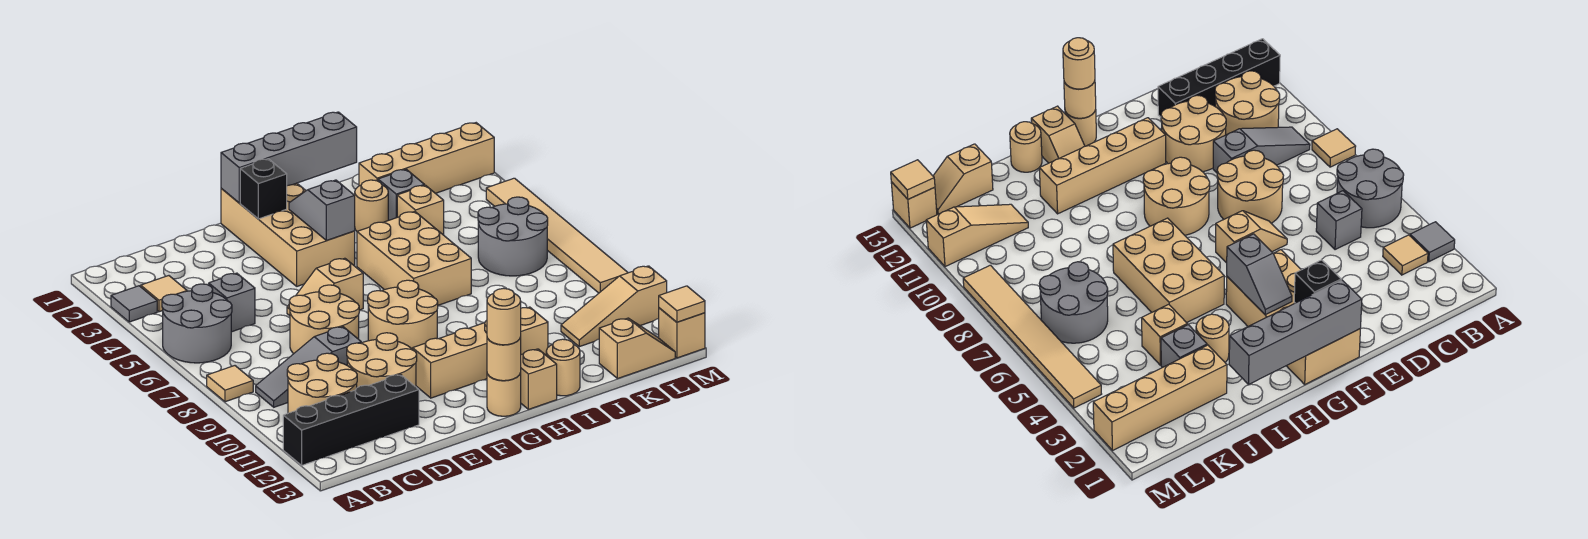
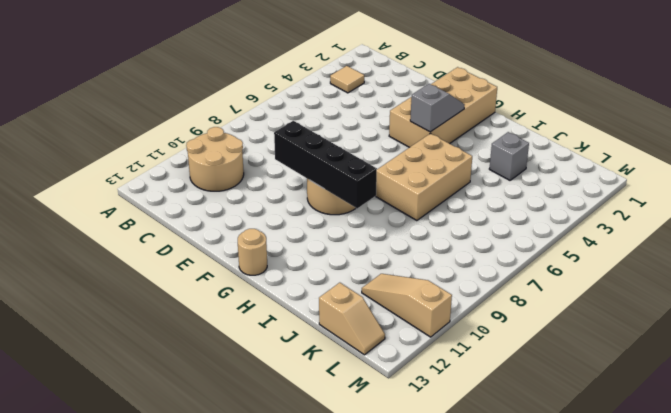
black 1x4 brick [274,121,377,208] -> black 1x4 brick moved to [283,375,419,465]
none -> grey 1x1 tile [111,286,157,322]
none -> grey 2x2 round brick [162,284,232,363]
none -> tan 1x1 tile [207,366,253,402]
none -> grey 1x3 slope [256,327,361,407]

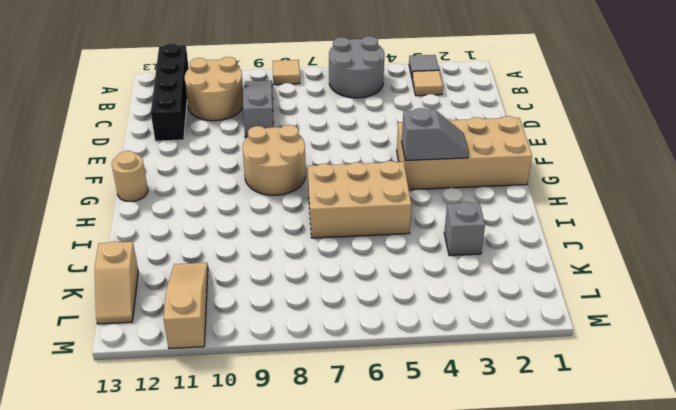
none -> grey 1x1 brick [209,273,255,332]
none -> tan 2x2 round brick [289,285,359,354]
none -> tan 2x2 round brick [347,333,417,388]
none -> tan 1x2 slope [287,258,363,316]

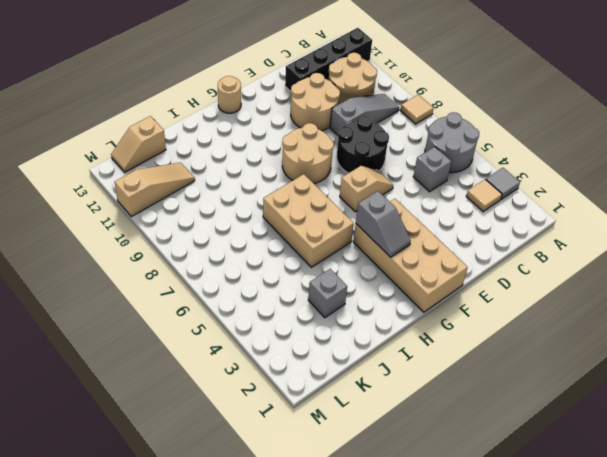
black 2x2 round brick [337,116,389,173] -> tan 2x2 round brick [289,285,359,354]
none -> tan 1x4 brick [413,307,548,398]
none -> tan 1x2 slope [521,349,557,409]
none -> tan 1x1 round brick [355,180,388,231]
none -> tan 1x1 round brick [546,339,580,396]

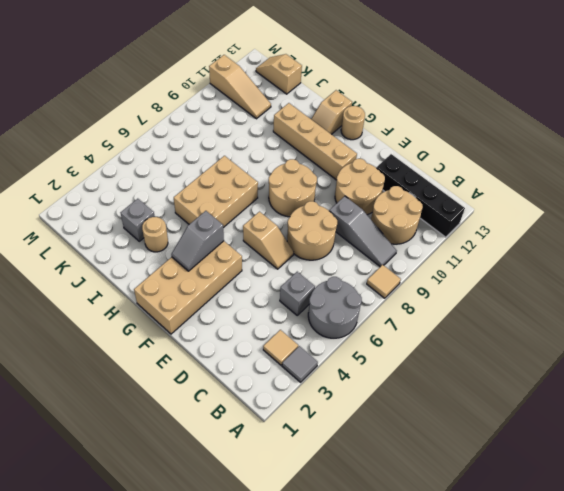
none -> tan 1x1 round brick [546,339,580,396]
none -> tan 1x4 brick [359,123,494,193]
none -> tan 1x1 brick [397,185,444,235]
none -> grey 2x2 round brick [478,197,548,276]

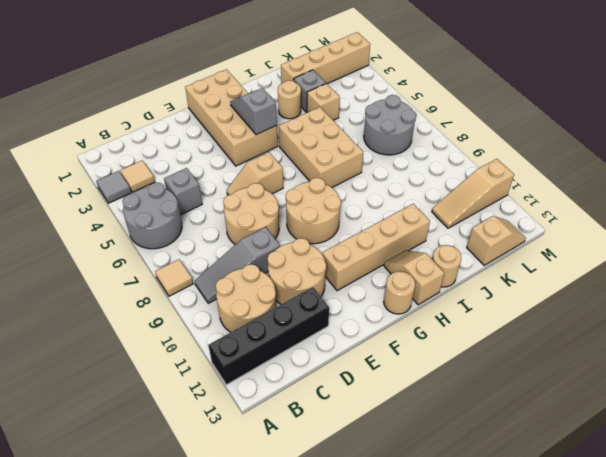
none -> tan 1x6 tile [486,178,628,293]
none -> tan 1x1 brick [659,308,705,358]
none -> grey 1x4 brick [221,112,357,203]
none -> black 1x1 brick [240,159,287,219]

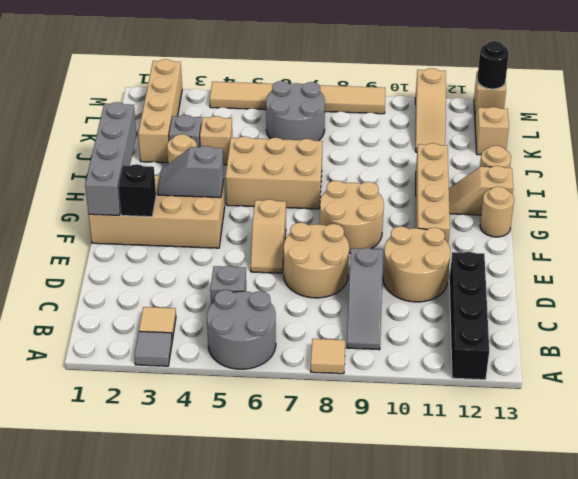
black 1x1 round brick [477,41,509,89] -> tan 1x1 tile [659,286,705,322]
none -> tan 2x2 round brick [287,353,357,413]
none -> tan 1x1 round brick [487,337,521,381]
none -> tan 1x1 round brick [487,288,521,345]

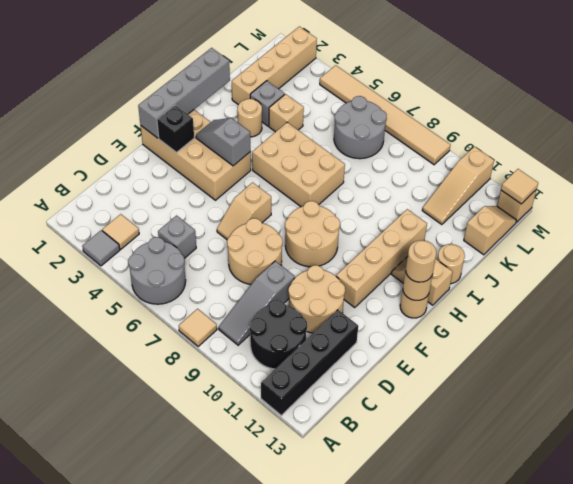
black 2x2 round brick [250,300,307,369] -> tan 2x2 round brick [287,353,357,413]

